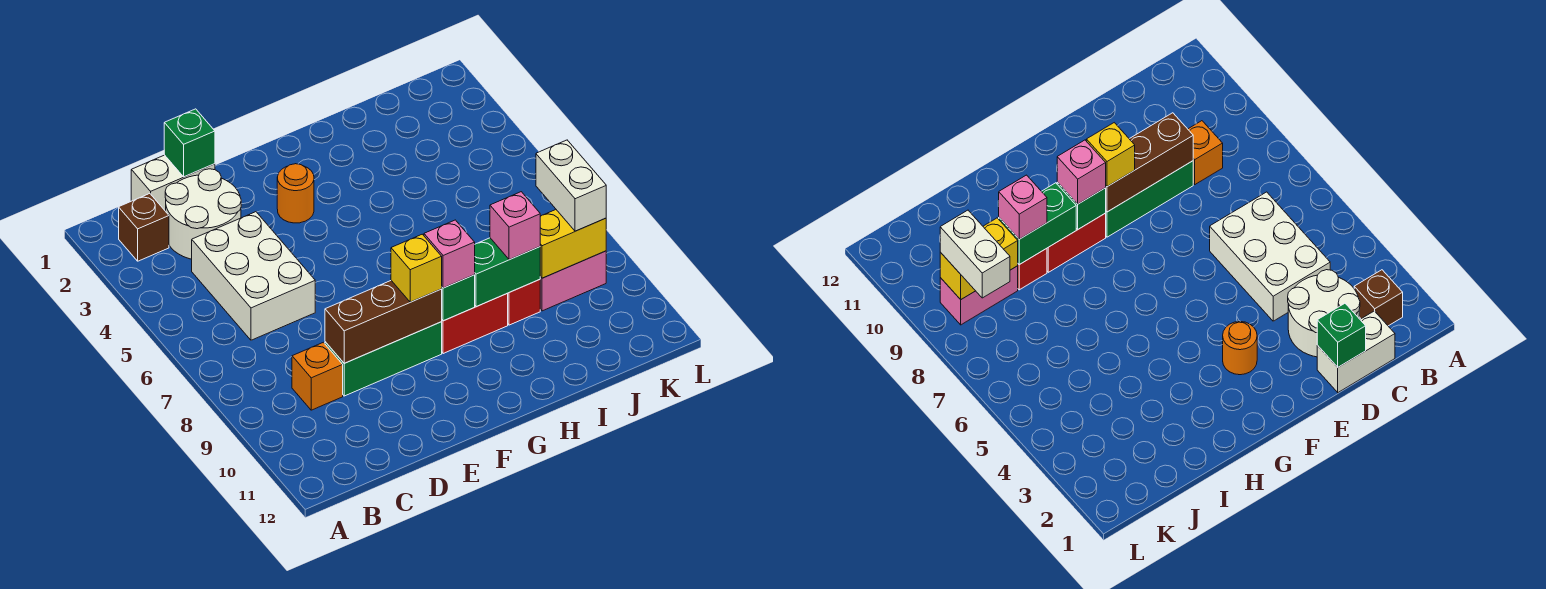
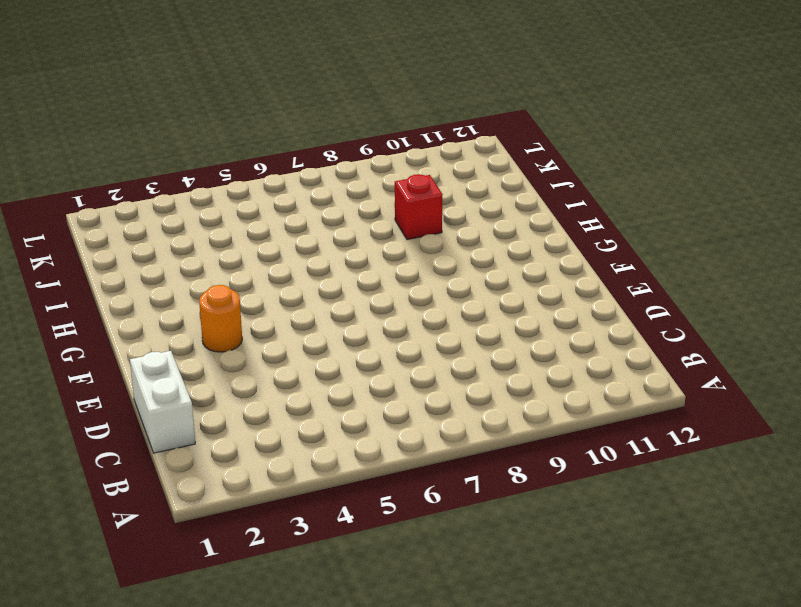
none -> brown 1x1 brick [119,194,169,261]
none -> white 2x2 round brick [165,169,241,259]
none -> white 2x3 brick [192,212,315,340]

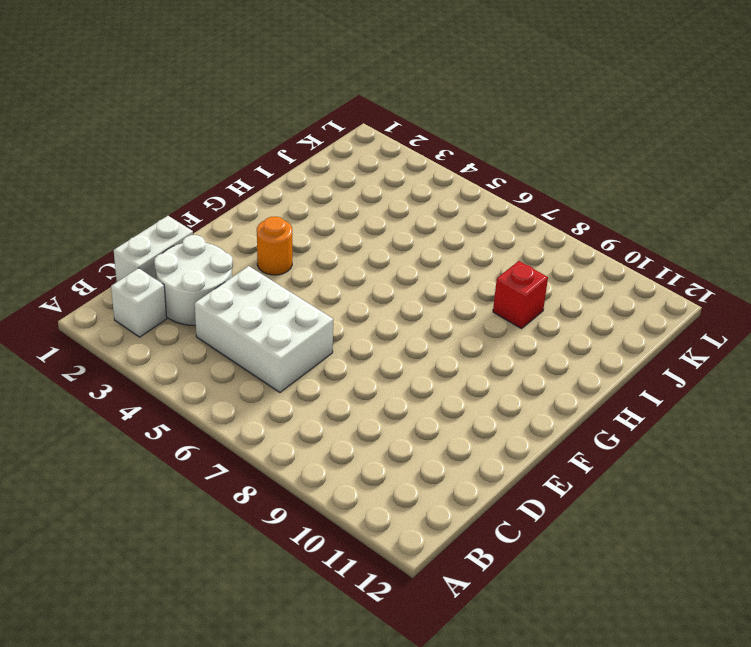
white 1x1 brick [111,268,167,337] -> brown 1x1 brick [119,194,169,261]
none -> orange 1x1 brick [292,342,343,410]
none -> green 1x3 brick [325,322,442,396]
none -> red 1x2 brick [442,294,508,354]

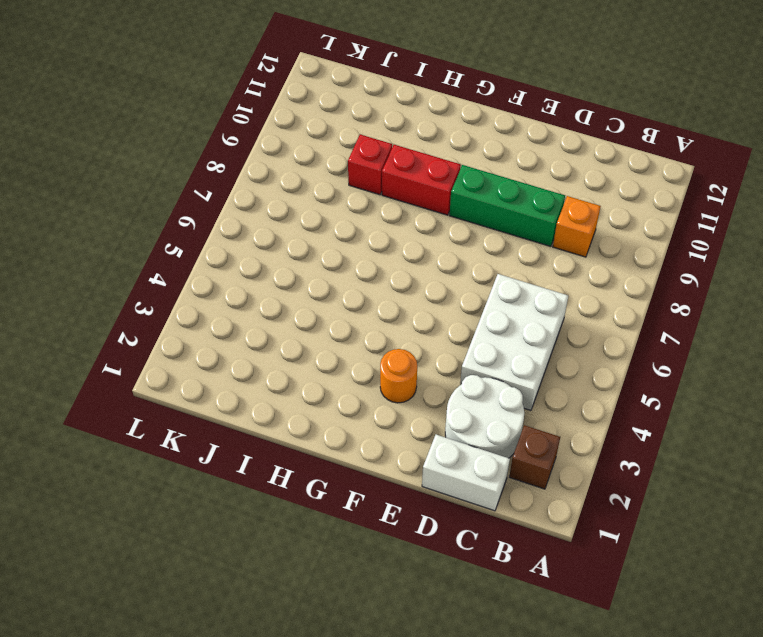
none -> pink 1x2 brick [540,251,606,311]
none -> green 1x1 brick [164,109,215,177]
none -> brown 1x3 brick [325,281,442,363]

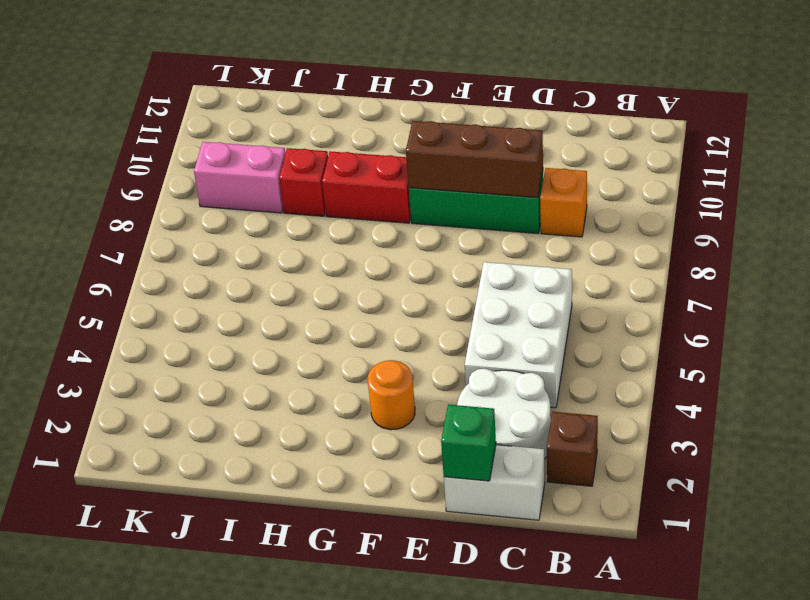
none -> green 1x1 brick [442,275,475,321]
none -> green 1x2 brick [475,238,540,307]
none -> yellow 1x2 brick [540,210,606,278]

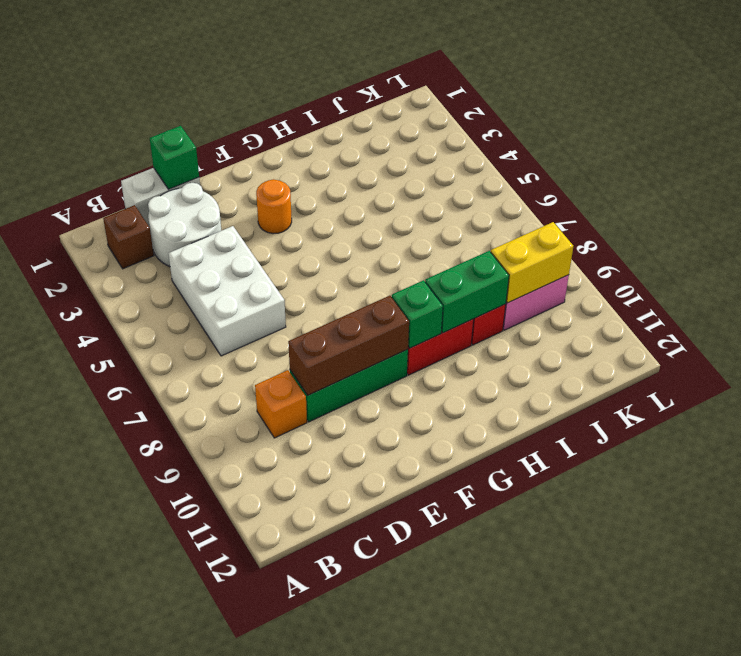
none -> yellow 1x1 brick [391,234,442,302]
none -> pink 1x1 brick [424,220,475,288]
none -> pink 1x1 brick [490,192,540,260]

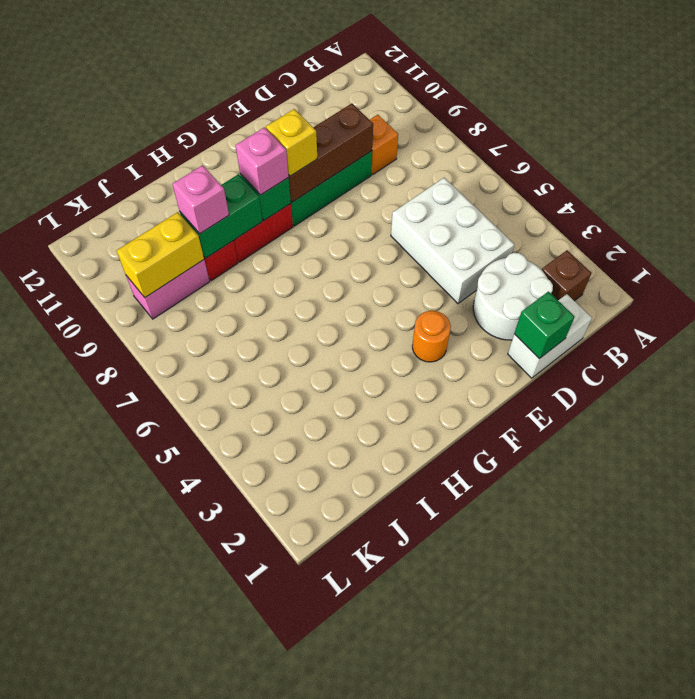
none -> white 1x2 brick [536,140,606,231]

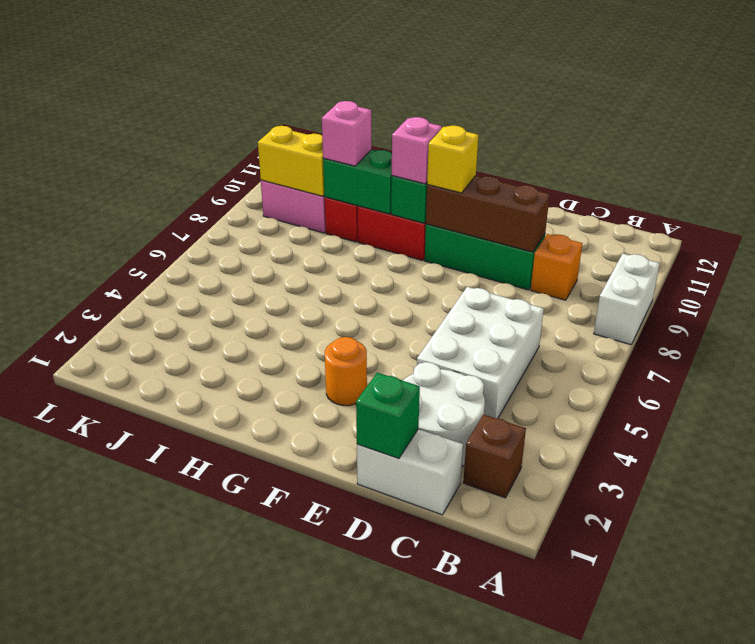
white 1x2 brick [594,254,660,345] -> white 1x2 brick moved to [536,140,606,231]

